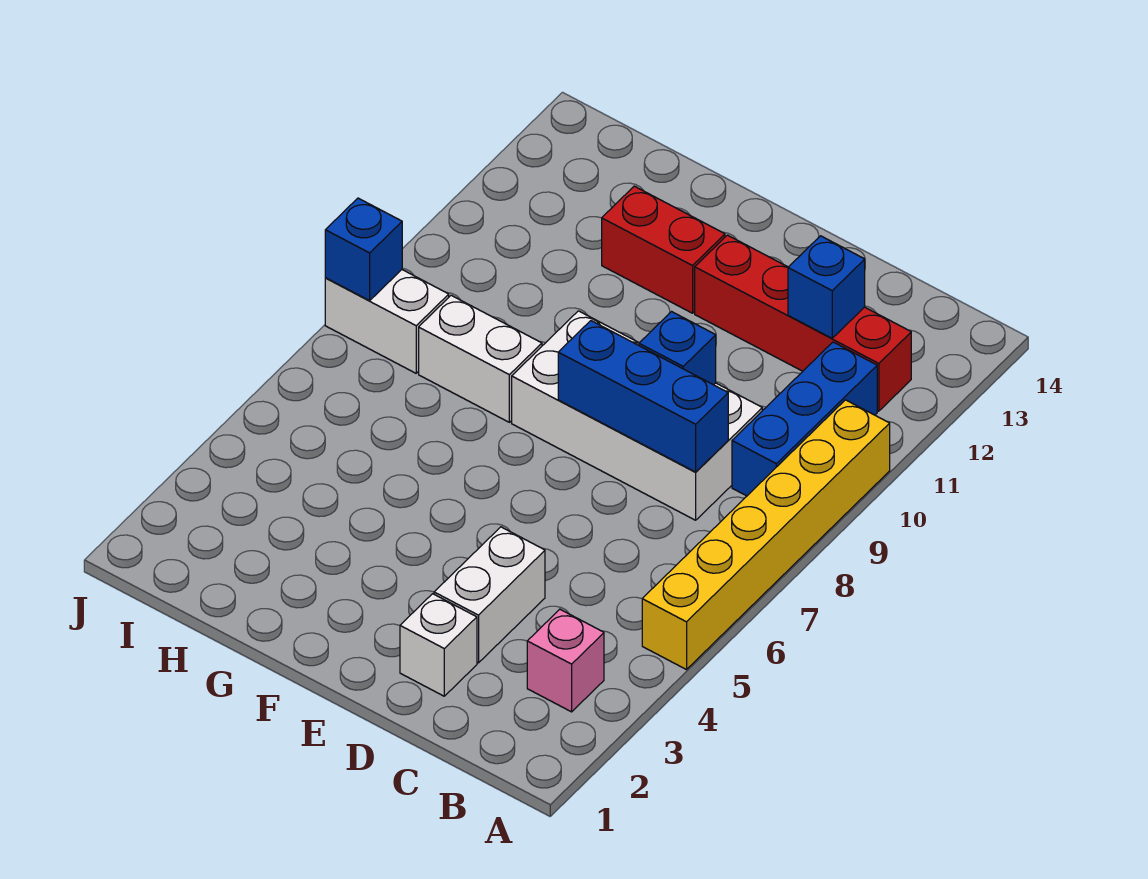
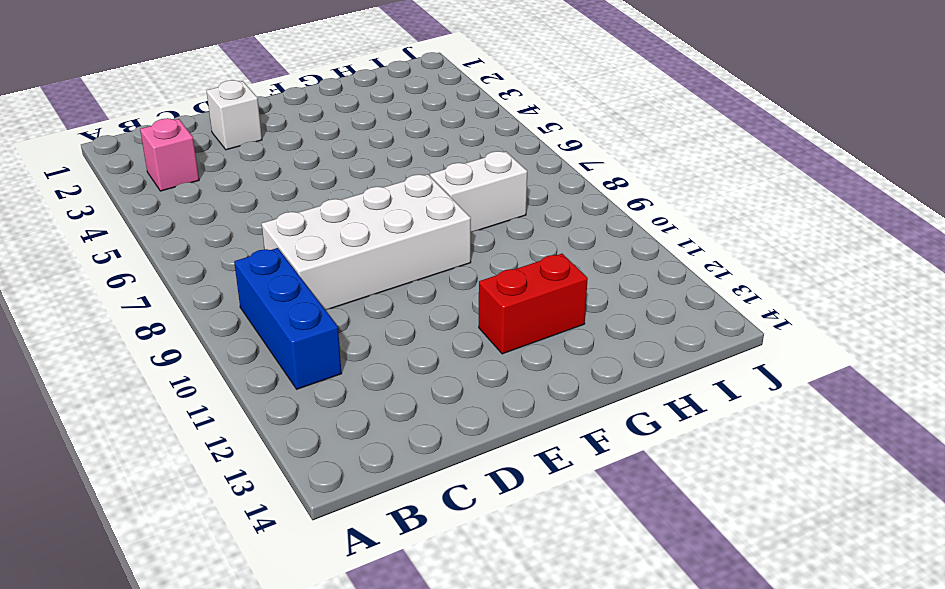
none -> yellow 1x6 brick [642,400,890,670]
none -> red 1x4 brick [695,235,911,411]
none -> white 1x2 brick [434,527,545,663]

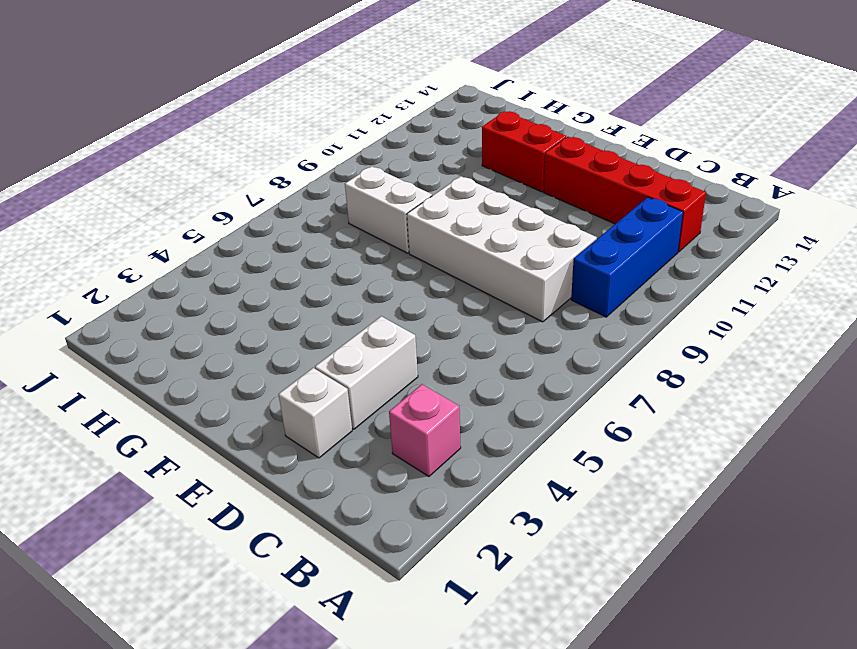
none -> yellow 1x6 brick [642,400,890,670]
none -> white 1x2 brick [325,270,449,373]
none -> blue 1x3 brick [558,321,728,472]

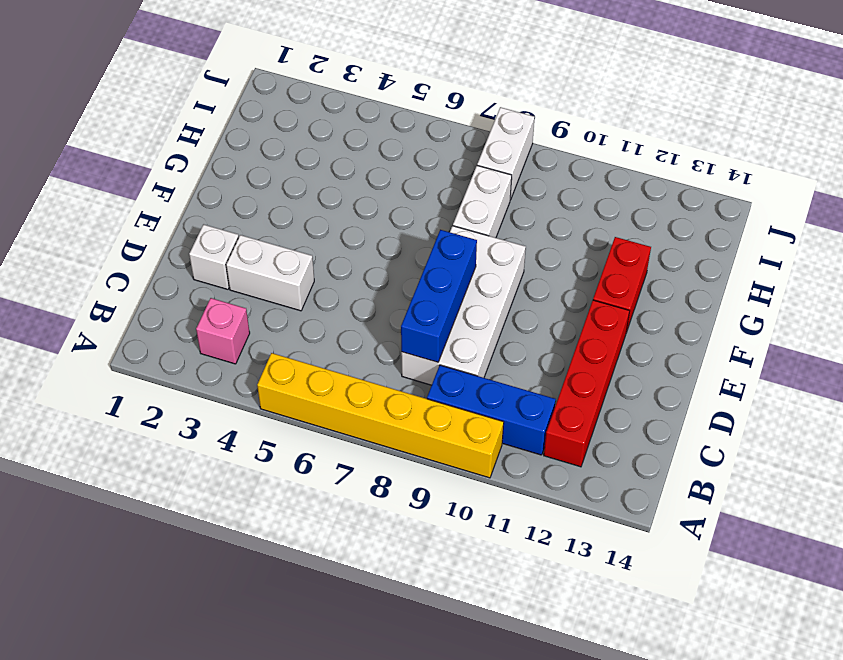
none -> blue 1x1 brick [788,236,865,338]
none -> blue 1x1 brick [639,312,716,385]
none -> blue 1x1 brick [325,198,402,301]

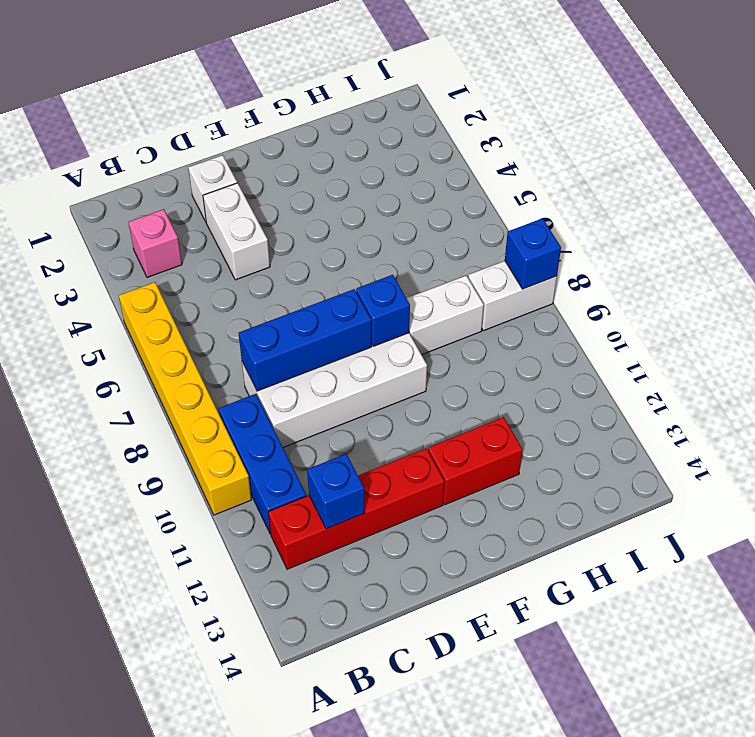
blue 1x1 brick [356,275,410,346] -> blue 1x1 brick moved to [639,312,716,385]

